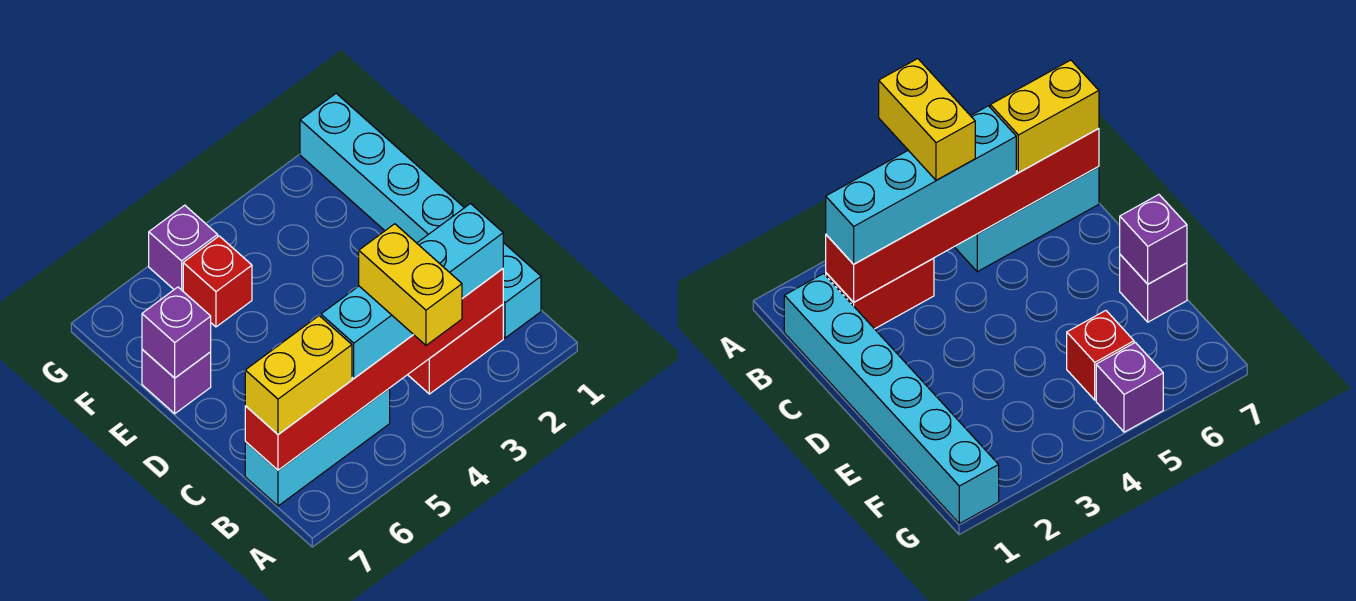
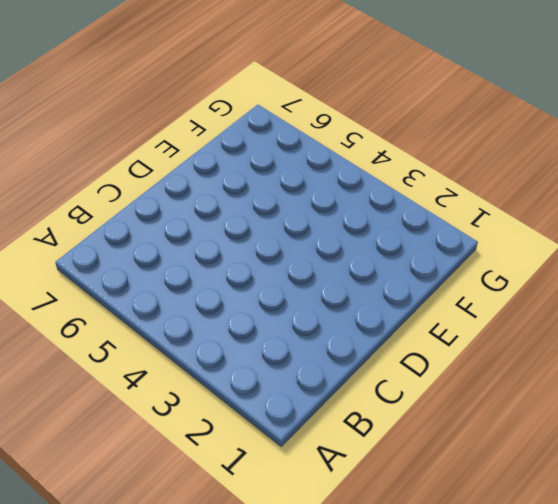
none -> cyan 1x6 brick [300,93,541,338]
none -> red 1x2 brick [408,305,503,394]

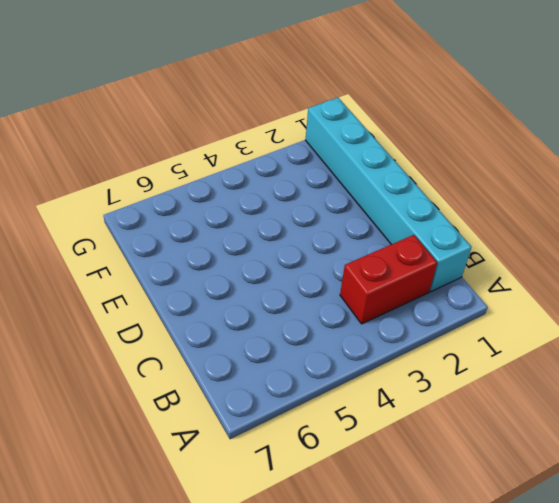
none -> cyan 1x3 brick [245,388,390,506]
none -> purple 1x1 brick [142,349,211,414]

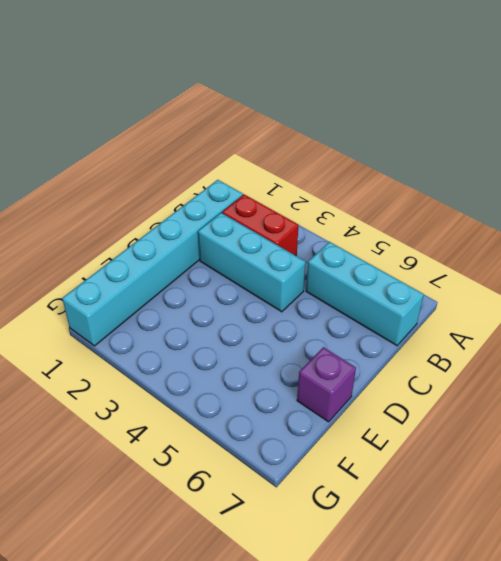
cyan 1x3 brick [198,213,306,312] -> none
none -> red 1x1 brick [183,236,252,327]
none -> purple 1x1 brick [149,205,218,291]

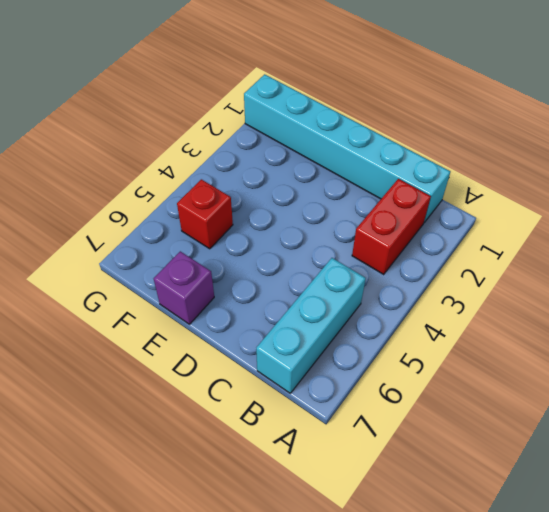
none -> purple 1x1 brick [149,205,218,291]
none -> red 1x6 brick [245,269,503,470]

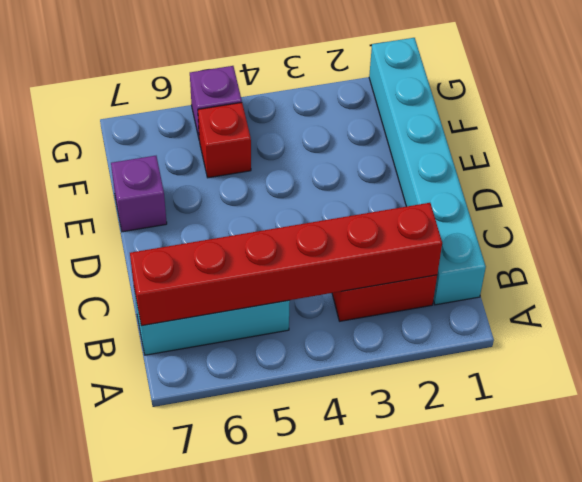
none -> purple 1x1 brick [142,287,211,378]
none -> cyan 1x4 brick [321,204,503,378]

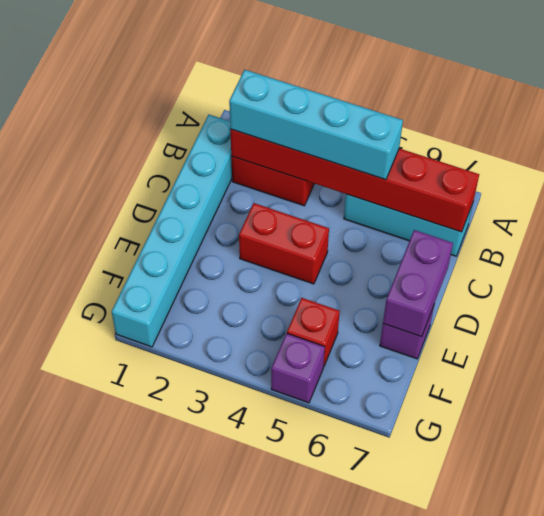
red 1x2 brick [239,203,329,284] -> none
purple 1x2 brick [383,230,453,337] -> purple 1x1 brick [142,287,211,378]
none -> yellow 1x2 brick [245,316,352,434]
none -> yellow 1x2 brick [359,224,462,345]

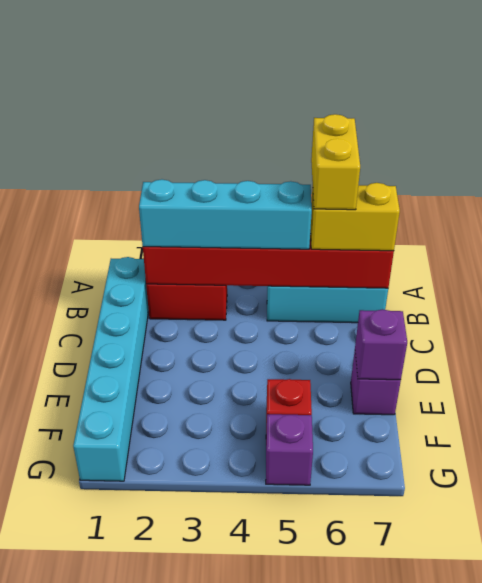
yellow 1x2 brick [311,114,360,210] -> yellow 1x2 brick moved to [359,224,462,345]

